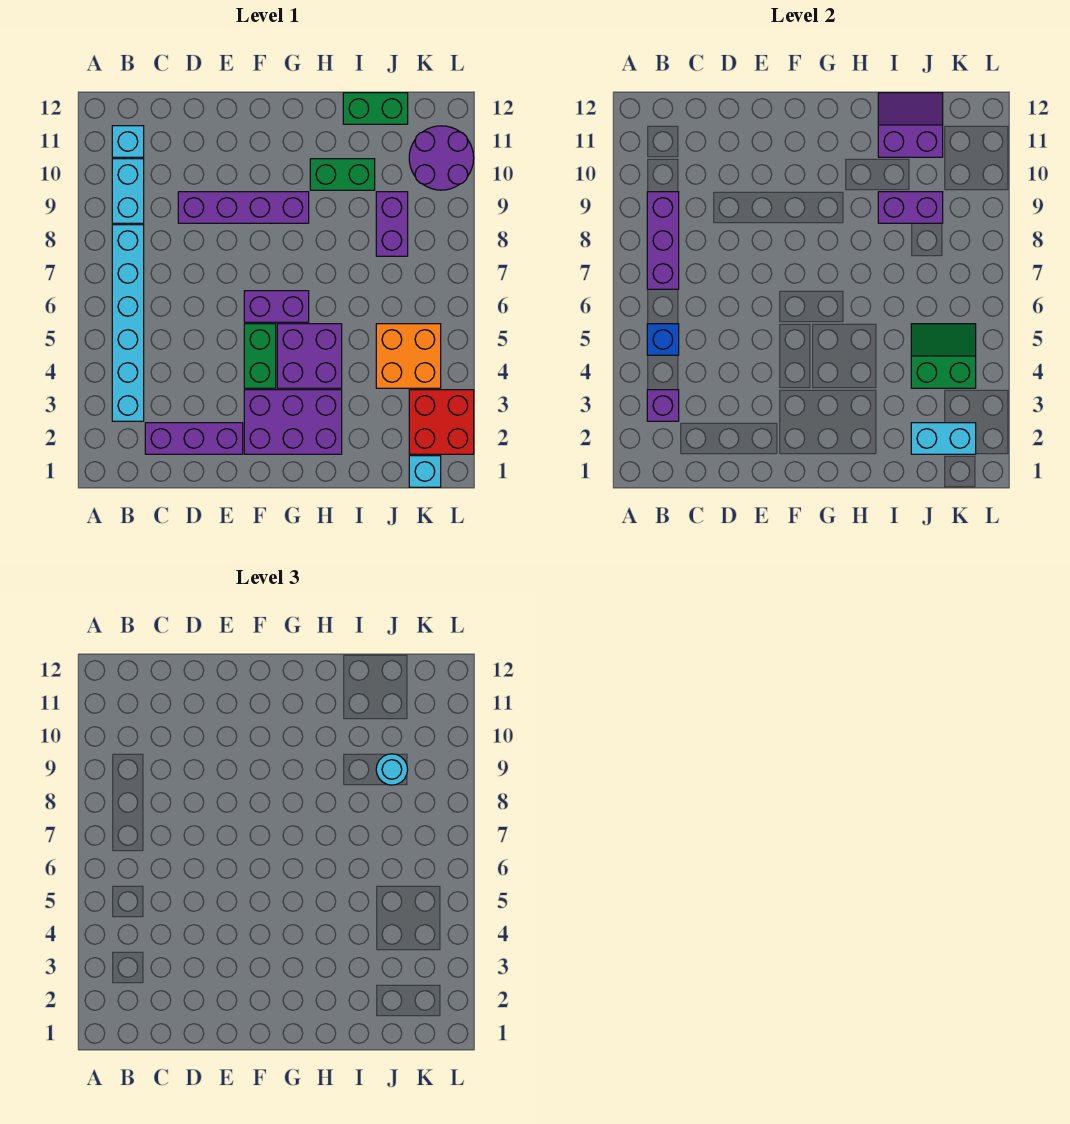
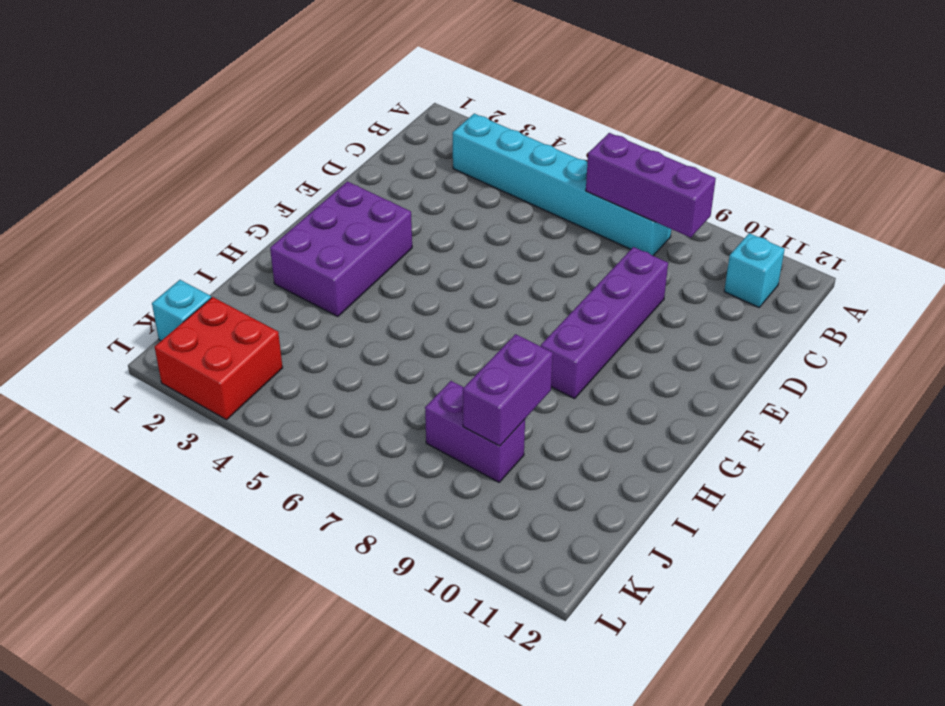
none -> cyan 1x2 brick [112,159,144,223]
none -> purple 1x3 brick [145,423,243,454]
none -> green 1x2 brick [244,324,276,388]

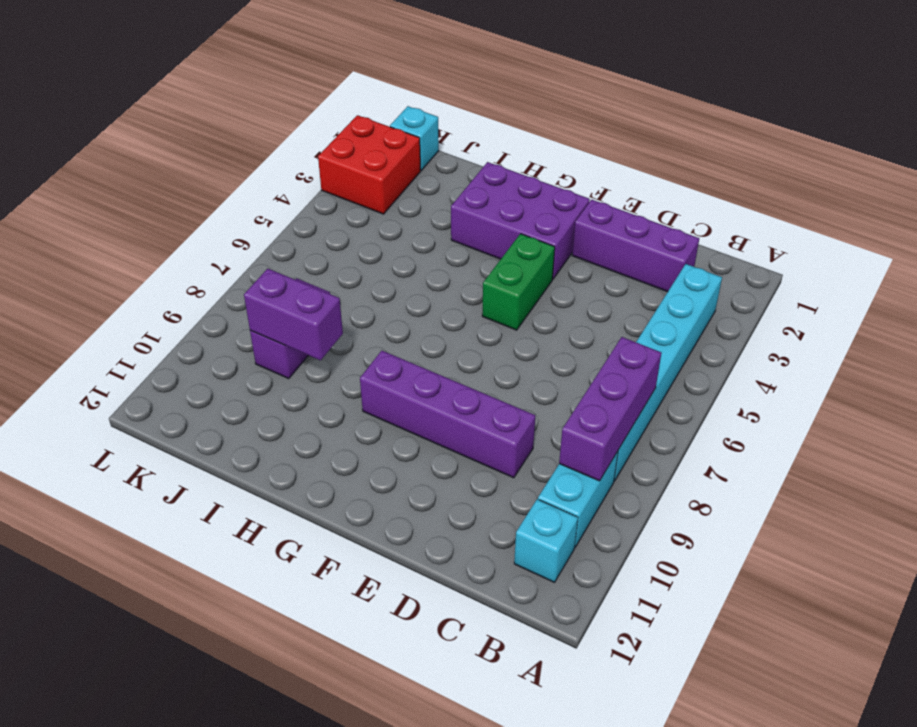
none -> purple 1x2 brick [244,291,309,322]
none -> purple 2x2 brick [277,324,342,388]
none -> green 1x2 brick [310,159,375,190]

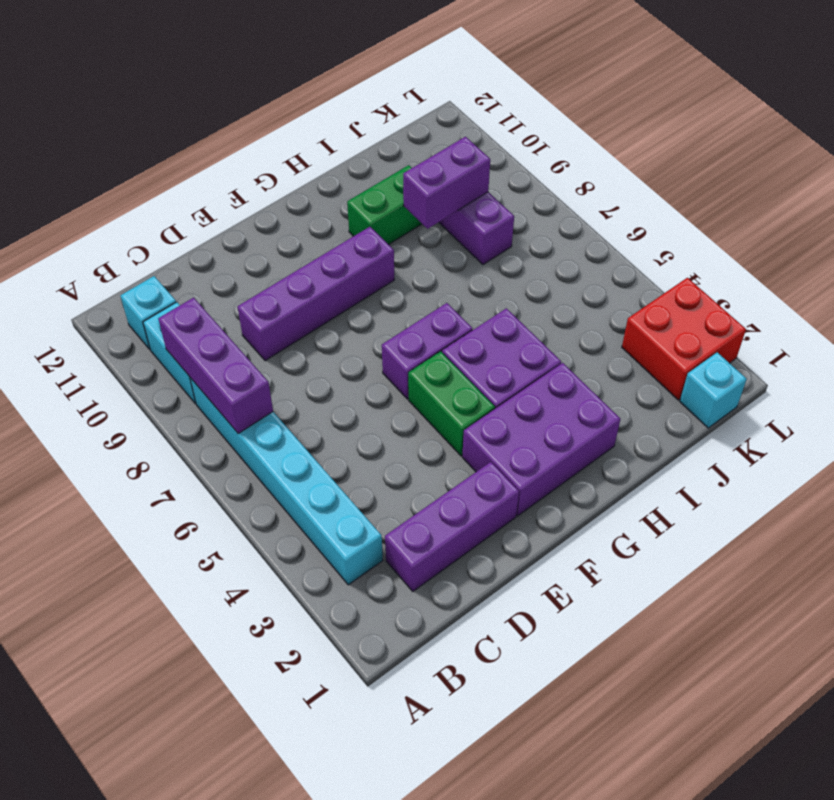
none -> green 1x2 brick [343,93,408,124]
none -> orange 2x2 brick [376,324,441,388]
none -> purple 2x2 round brick [409,126,474,190]

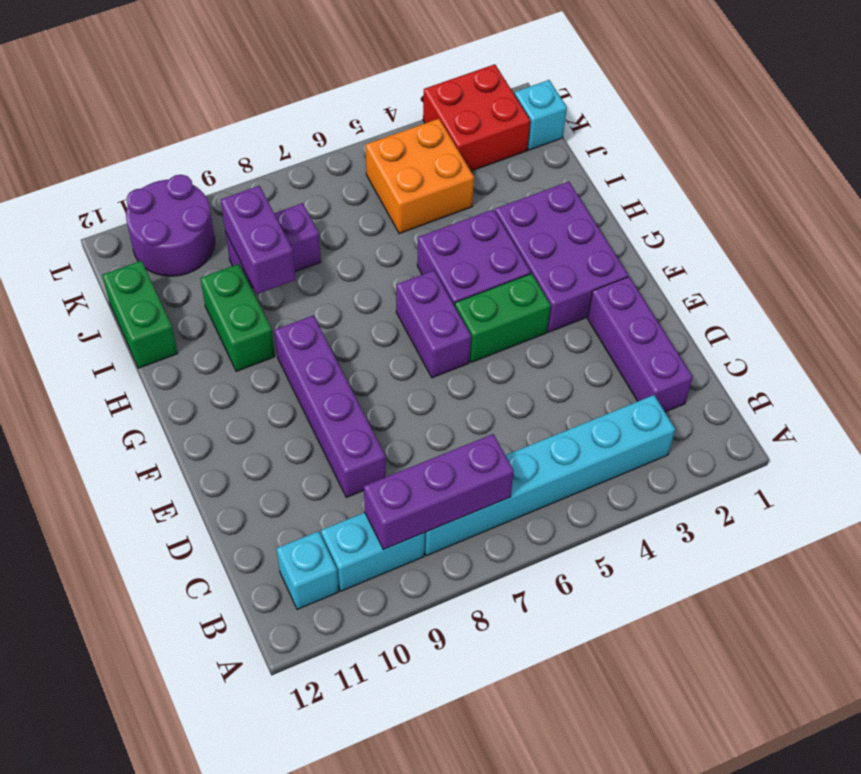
none -> purple 1x1 brick [647,390,679,421]
none -> blue 1x1 brick [647,324,679,355]
none -> purple 2x2 slope [878,93,943,157]

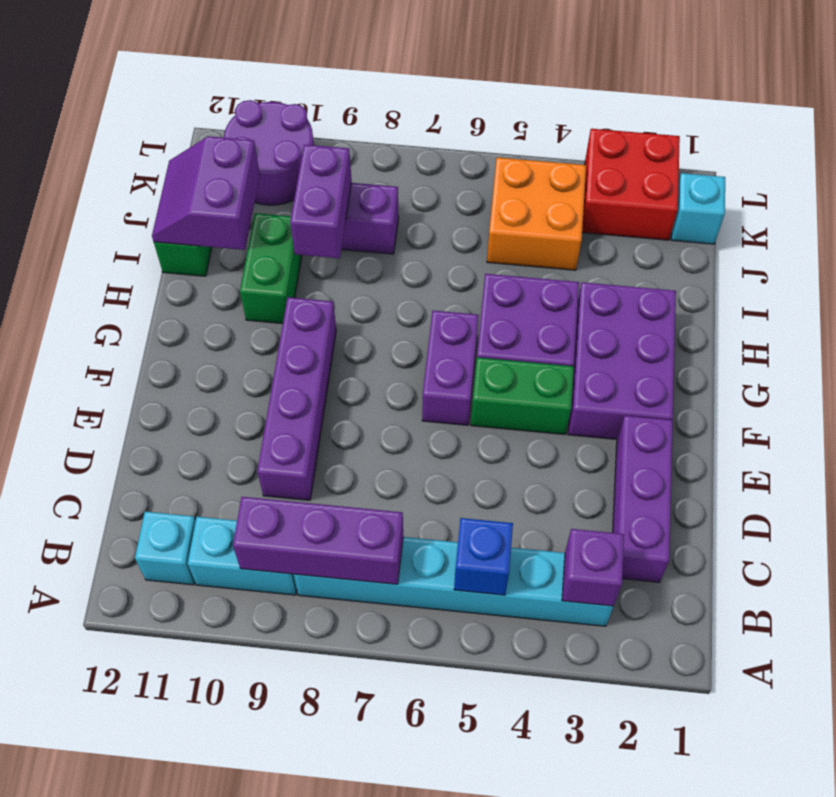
none -> cyan 1x2 brick [911,423,976,454]
none -> green 2x2 slope [911,324,976,388]
none -> cyan 1x1 round brick [376,754,408,785]

